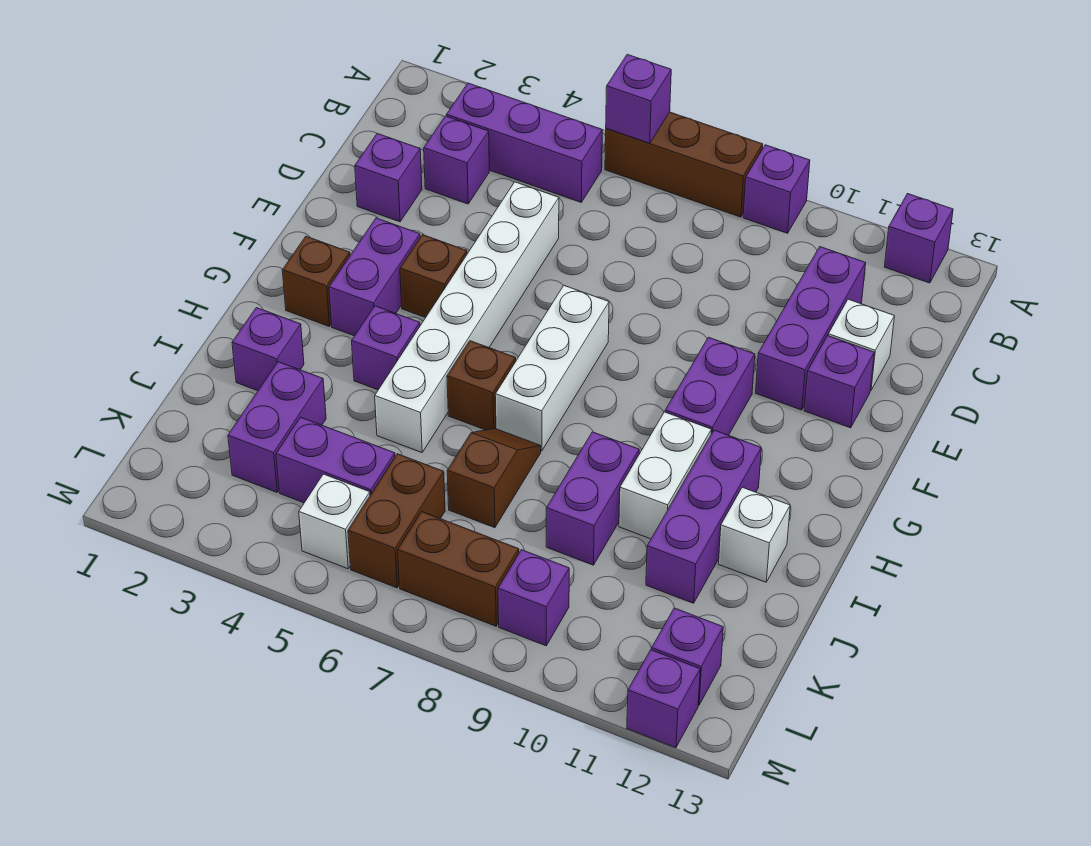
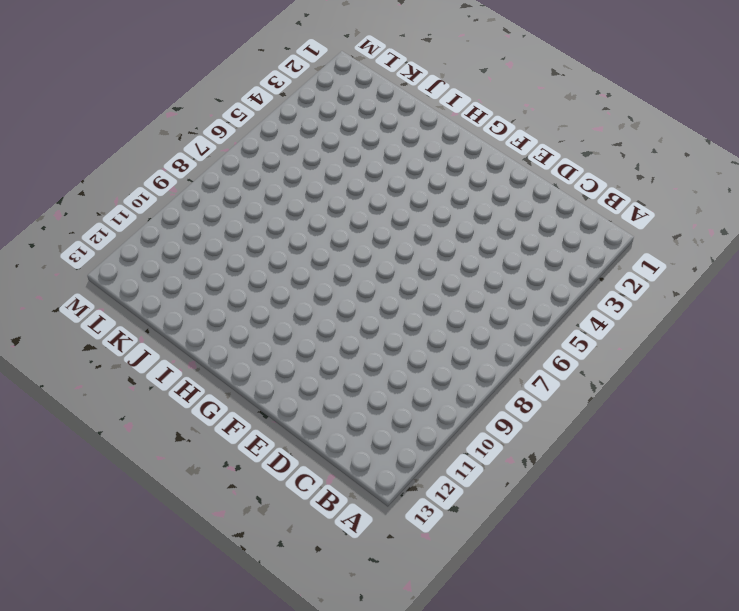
none -> brown 1x3 brick [605,112,763,217]
none -> purple 1x1 brick [743,145,810,233]
none -> purple 1x1 brick [885,194,953,283]
none -> purple 1x3 brick [446,83,602,202]

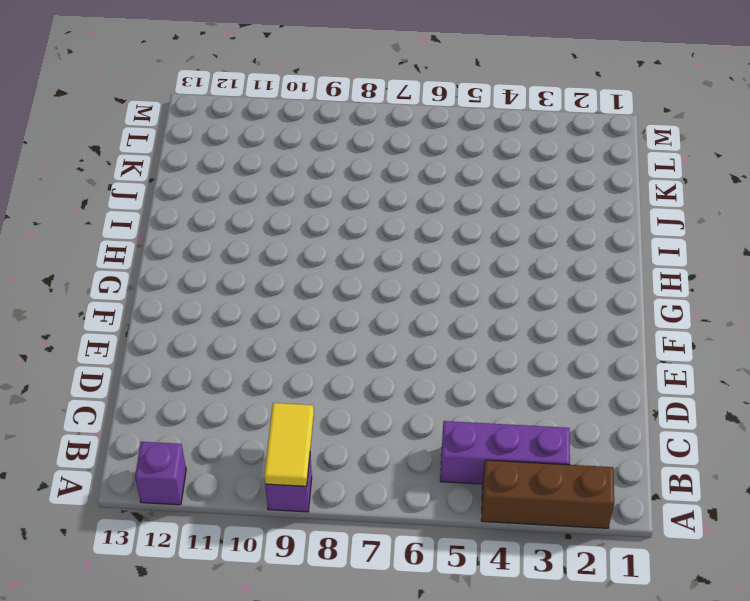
brown 1x3 brick [481,460,614,528] -> brown 1x3 brick moved to [605,112,763,217]
yellow 1x2 tile [264,403,314,486] -> none
none -> purple 1x1 brick [424,116,489,204]
none -> purple 1x3 brick [756,247,866,410]
none -> purple 1x1 brick [355,133,422,222]
none -> white 1x6 brick [375,182,559,453]

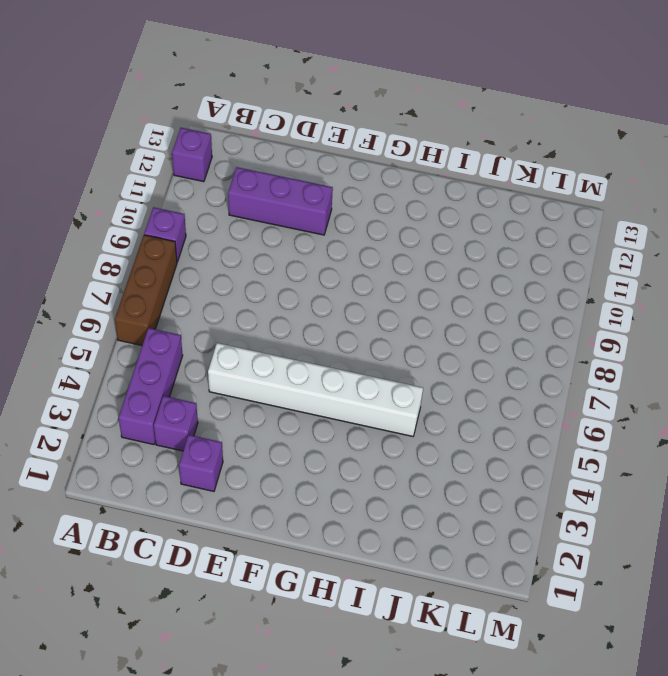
none -> white 1x1 brick [828,299,895,391]
none -> purple 1x1 brick [804,336,874,428]
none -> purple 1x2 brick [329,218,420,336]
none -> brown 1x1 brick [400,235,467,318]

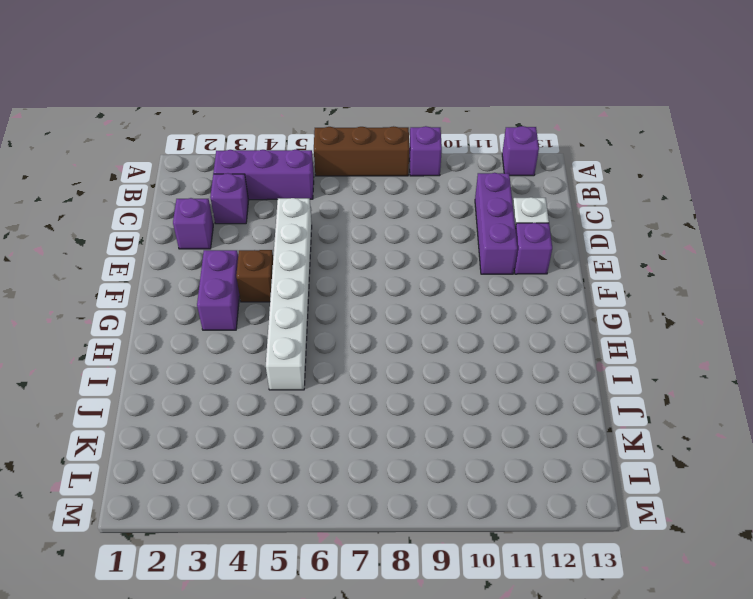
none -> white 1x3 brick [495,286,609,451]
none -> purple 1x2 brick [665,337,755,435]
none -> brown 1x1 brick [282,236,350,326]
none -> purple 1x1 brick [352,306,420,390]

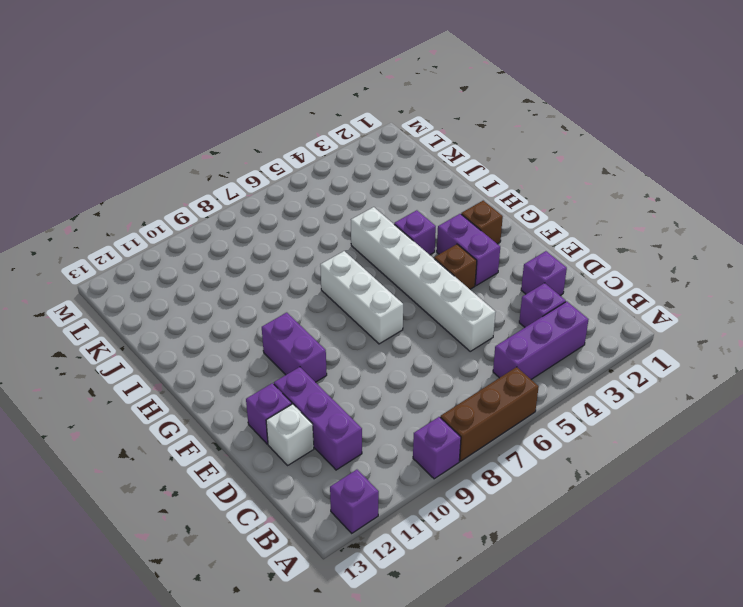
none -> brown 1x1 brick [447,341,516,430]
none -> white 1x2 brick [619,412,711,539]
none -> purple 1x3 brick [646,430,761,603]
none -> purple 1x1 brick [232,308,304,391]

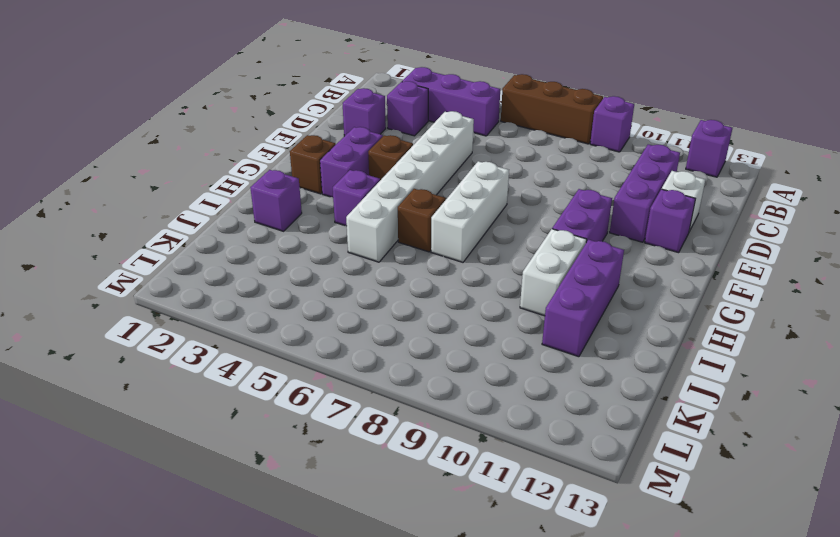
none -> brown 1x2 slope [447,428,541,528]
none -> purple 1x2 brick [546,432,639,565]
none -> white 1x1 brick [719,487,790,582]
none -> purple 1x2 brick [228,362,326,492]

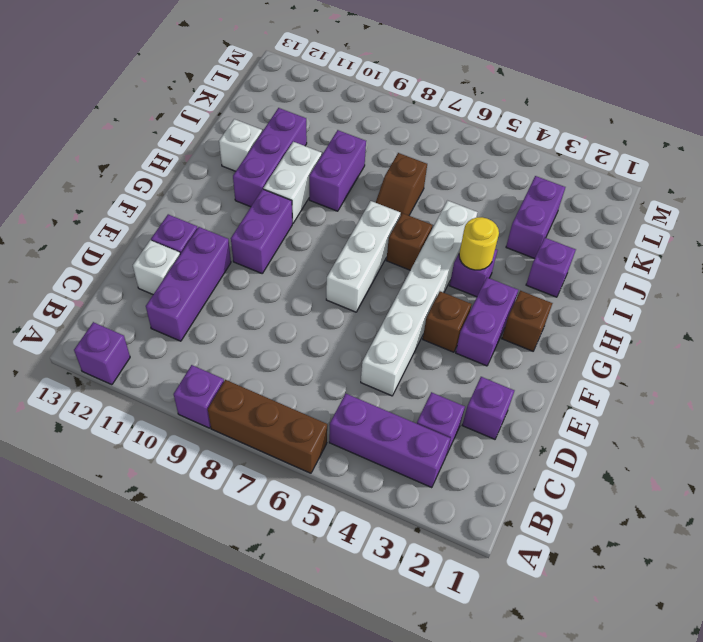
yellow 1x1 round brick [459,217,499,270] -> none
none -> purple 1x2 brick [276,417,395,503]
none -> brown 1x2 brick [348,454,445,588]
none -> white 1x1 brick [299,474,370,569]
none -> brown 1x2 brick [398,512,519,626]

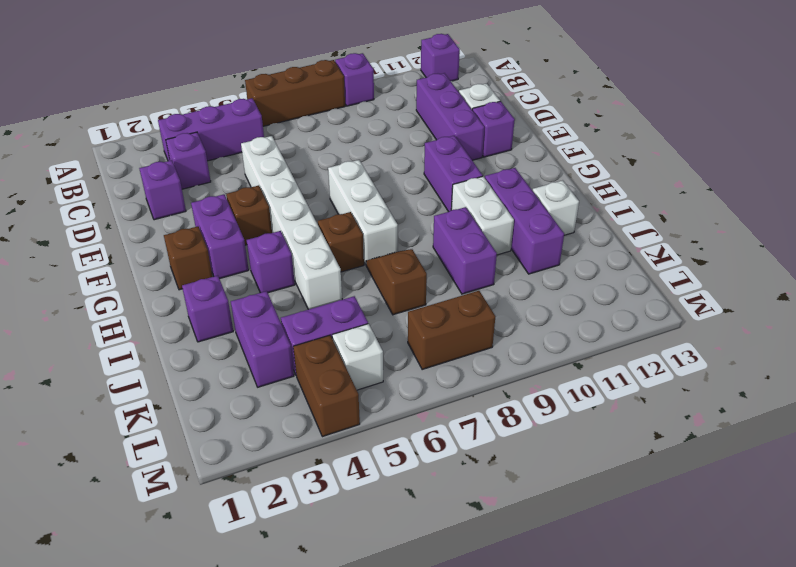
brown 1x2 brick [293,335,360,437] -> brown 1x2 brick moved to [348,454,445,588]
none -> purple 1x1 brick [498,550,569,646]
none -> purple 1x1 brick [652,608,723,705]
none -> purple 1x1 brick [627,650,700,748]
none -> purple 1x1 brick [606,54,671,143]

